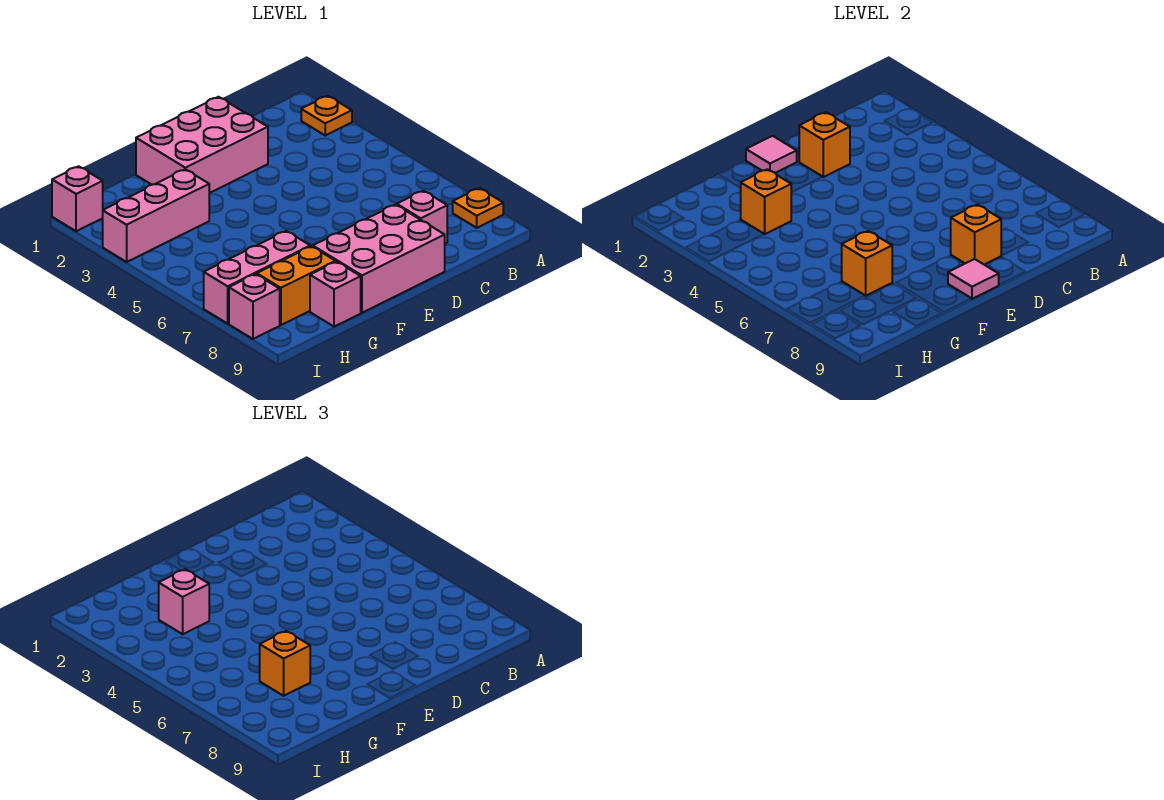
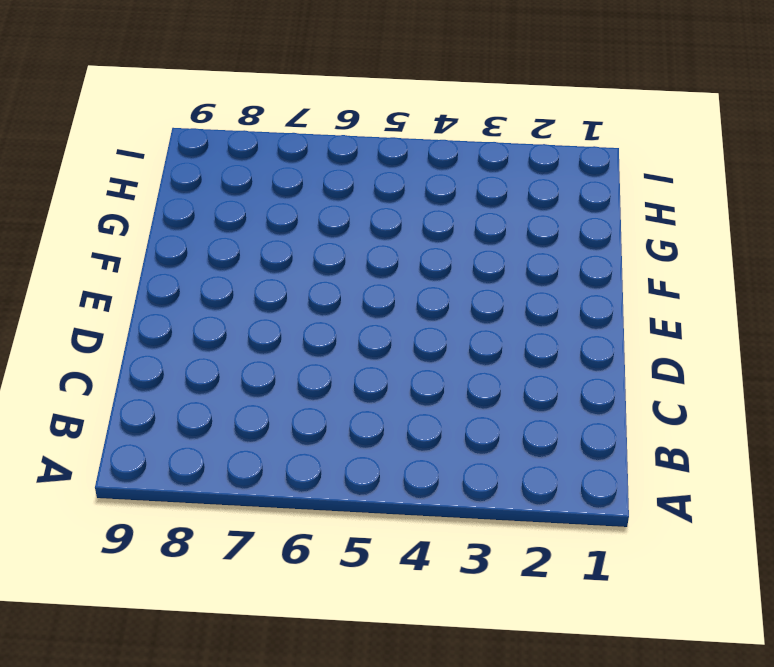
none -> orange 1x1 plate [301,96,352,135]
none -> orange 1x1 plate [453,188,503,228]
none -> pink 1x1 brick [397,191,447,244]

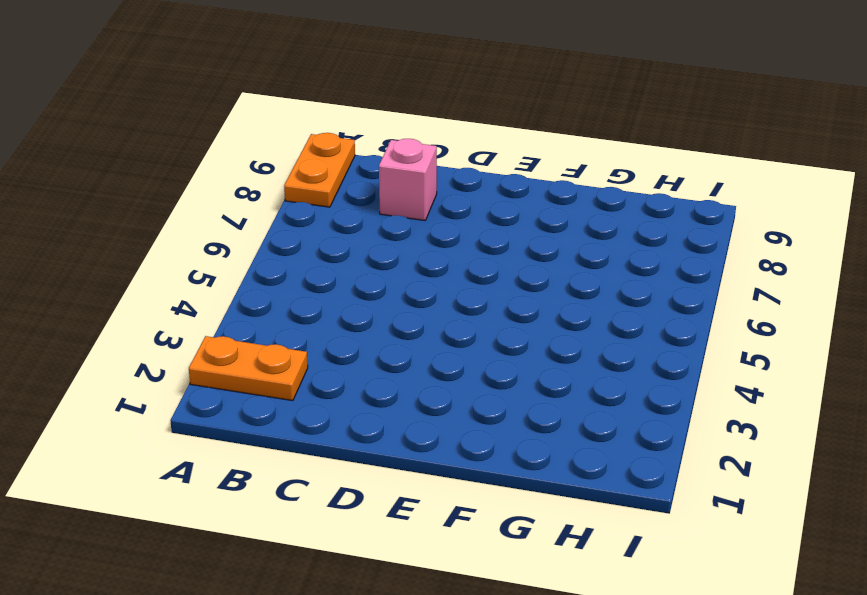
orange 1x2 plate [189,336,308,401] -> orange 1x1 plate [301,96,352,135]
orange 1x2 plate [284,133,355,207] -> orange 1x1 plate [453,188,503,228]
none -> pink 2x3 brick [136,97,268,193]
none -> pink 2x3 brick [313,205,445,313]
none -> pink 1x3 brick [103,169,209,262]

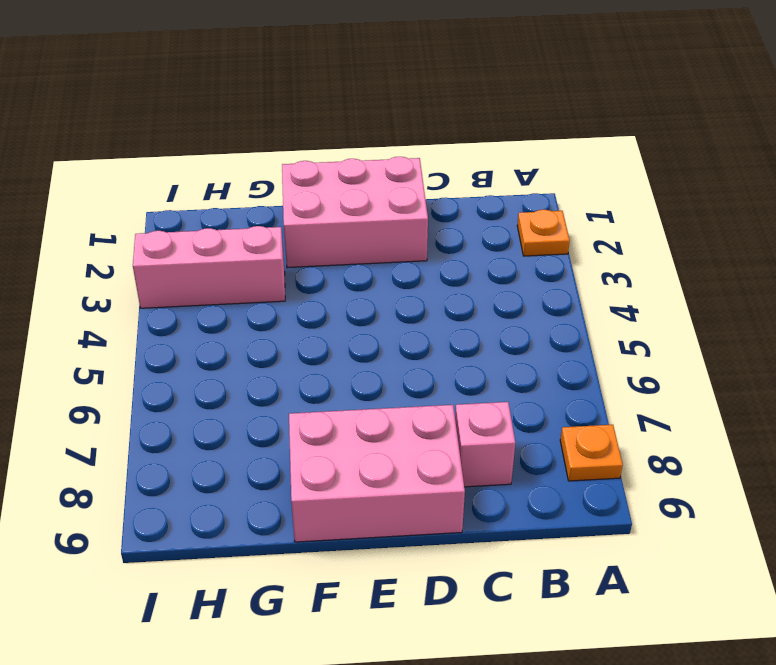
none -> pink 1x3 brick [204,231,310,324]
none -> orange 1x2 brick [257,246,336,325]
none -> pink 1x1 brick [310,262,361,327]

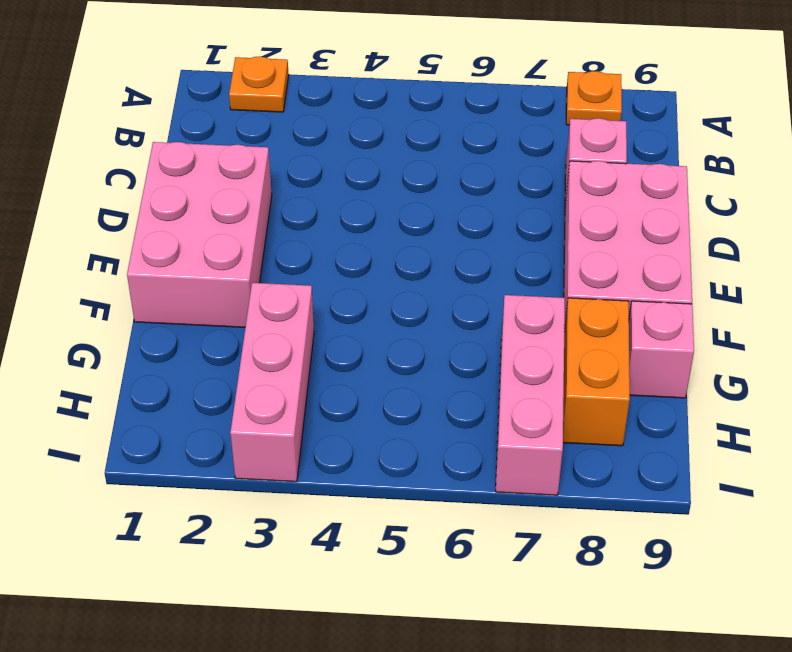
none -> pink 1x1 brick [52,166,103,231]
none -> pink 1x1 brick [229,274,280,339]
none -> orange 1x1 brick [799,112,850,177]

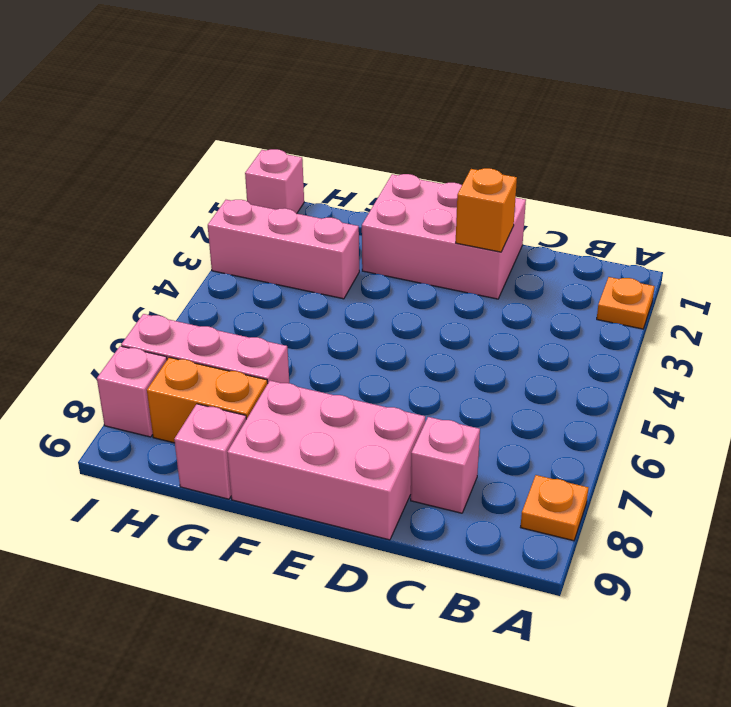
none -> orange 1x1 brick [951,205,1002,265]
none -> pink 1x1 tile [746,136,797,173]
none -> pink 1x1 tile [948,259,999,299]

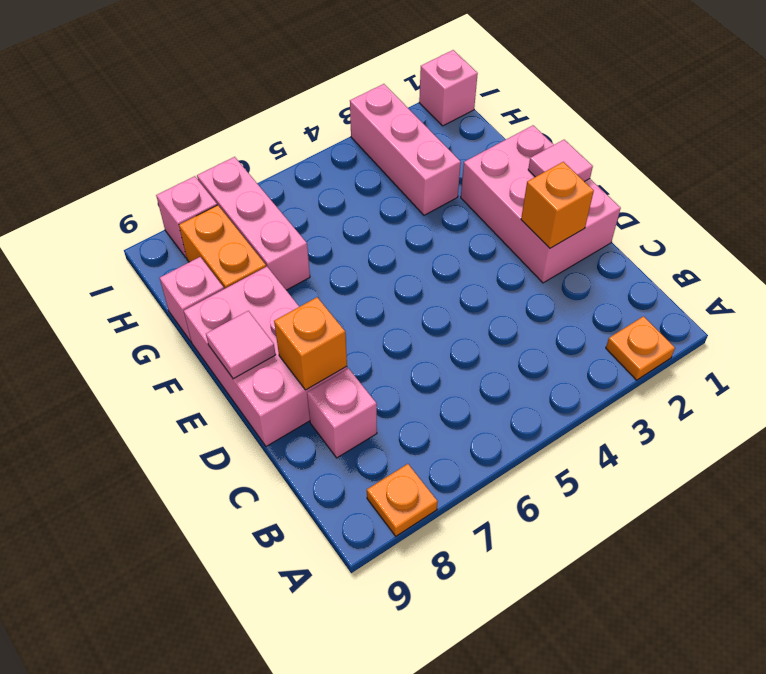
none -> orange 1x1 brick [741,169,792,234]
none -> orange 1x1 brick [842,231,892,296]
none -> pink 1x1 brick [159,569,209,634]

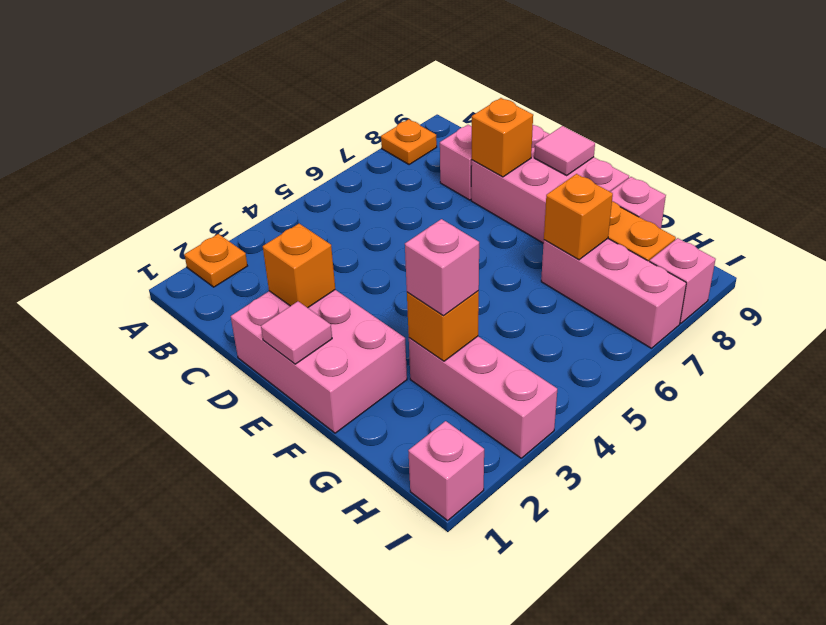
none -> orange 1x1 brick [260,631,310,696]

